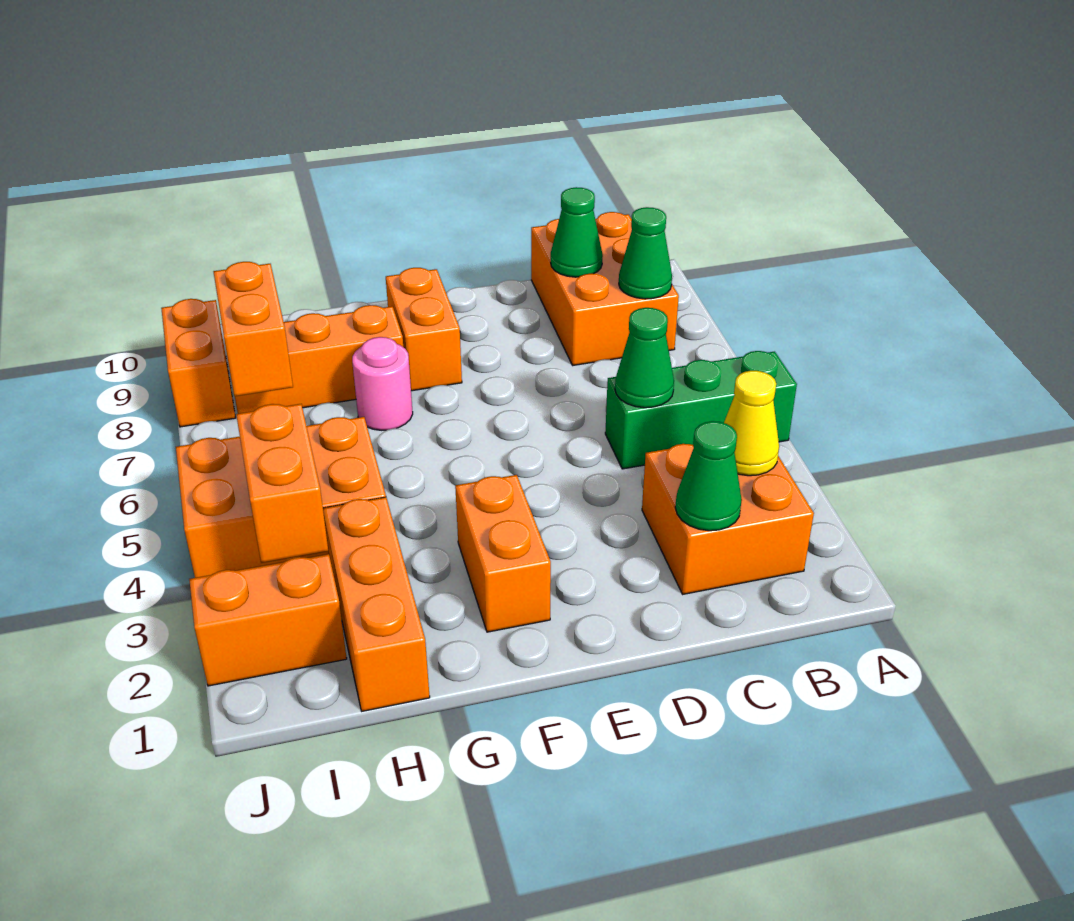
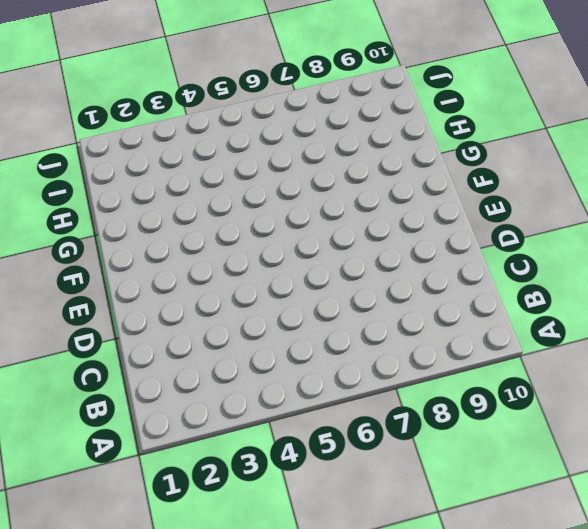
none -> green 1x3 brick [605,351,797,469]
none -> orange 2x2 brick [642,444,814,594]
none -> orange 2x3 brick [531,212,679,365]

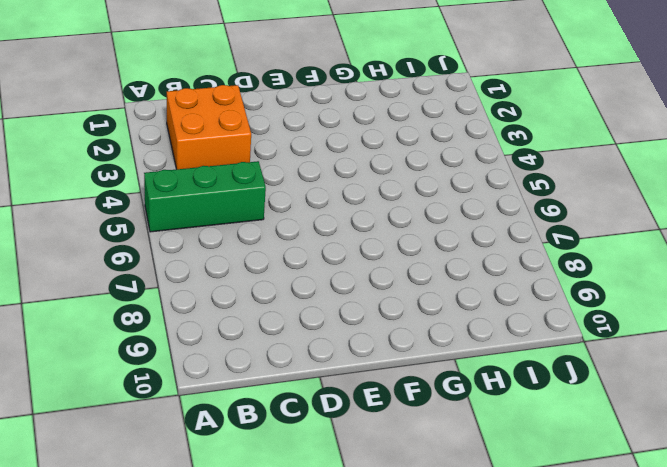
none -> orange 2x3 brick [531,212,679,365]
none -> orange 1x2 brick [455,475,551,632]
none -> orange 1x2 brick [386,268,462,391]

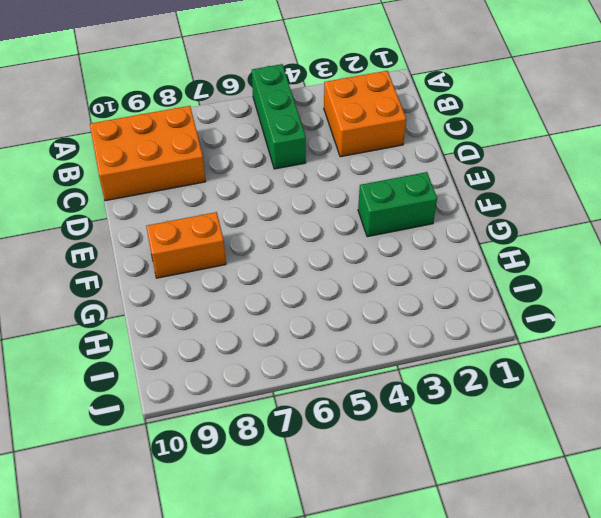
green 1x2 brick [358,172,437,237] -> orange 1x2 brick [455,475,551,632]
none -> pink 1x1 round brick [352,337,413,430]
none -> orange 1x3 brick [235,305,403,414]
none -> orange 1x3 brick [323,497,430,711]

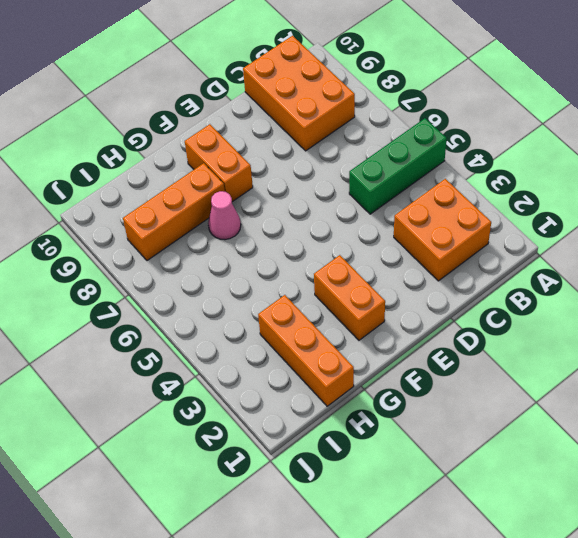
pink 1x1 cone [208,191,241,240] -> pink 1x1 round brick [352,337,413,430]
none -> orange 2x3 brick [176,417,386,578]
none -> orange 1x2 brick [189,554,347,686]
none -> orange 1x2 brick [161,299,236,427]

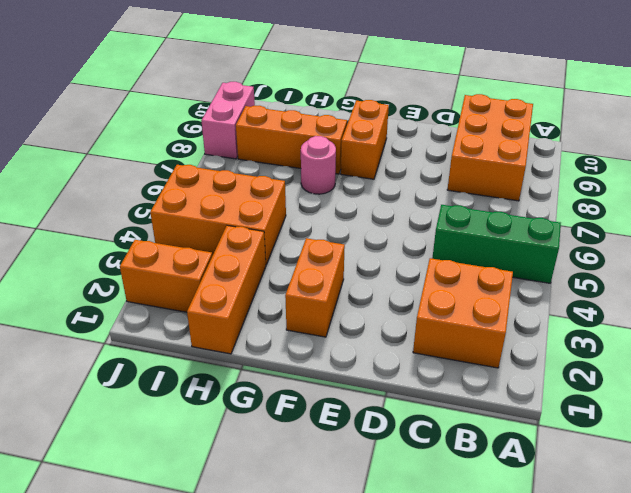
pink 1x2 brick [201,82,255,159] -> orange 1x2 brick [161,299,236,427]
none -> yellow 1x1 cone [724,371,779,476]
none -> green 1x1 cone [619,207,672,299]
none -> green 1x1 cone [675,421,742,531]

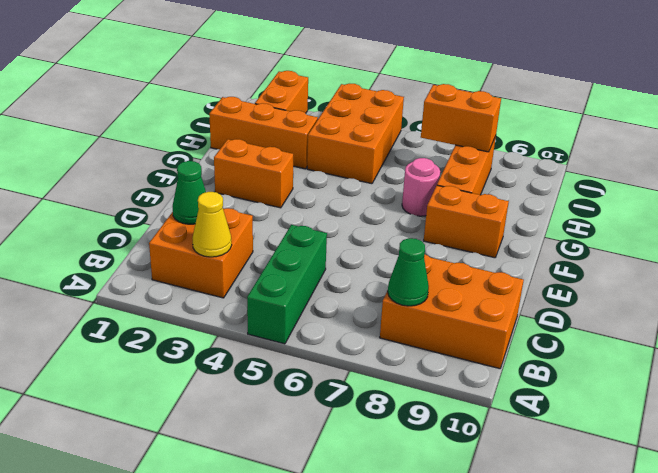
none -> orange 1x2 brick [161,299,236,427]
none -> green 1x1 cone [615,308,674,408]
none -> green 1x1 cone [551,187,603,277]

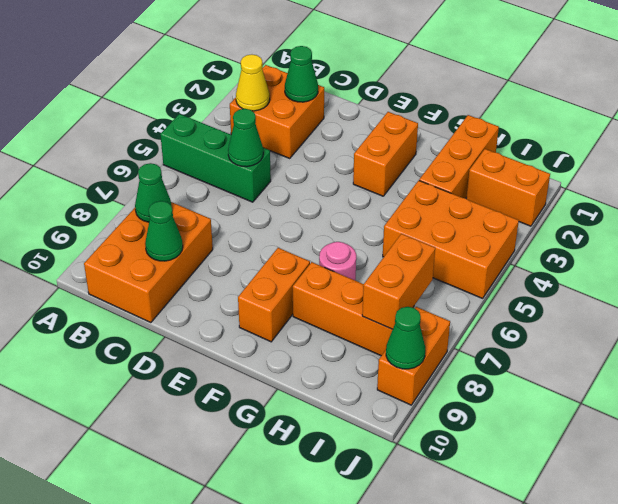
green 1x1 cone [386,307,425,369] -> none
none -> orange 1x2 brick [236,404,328,563]

